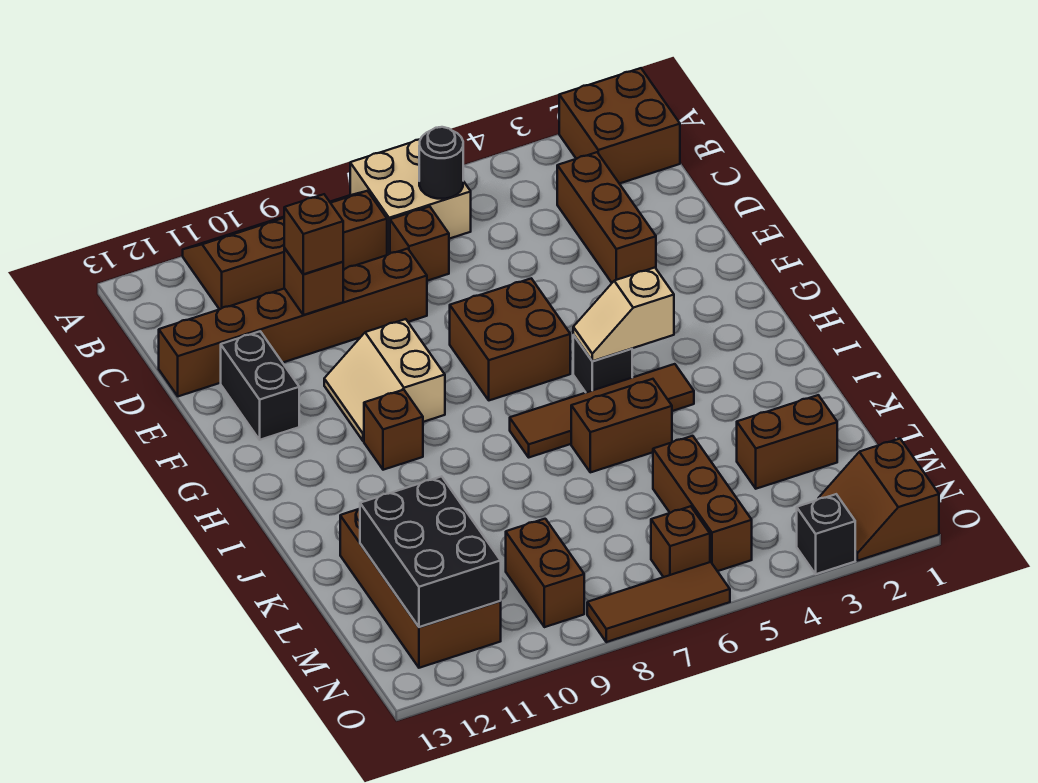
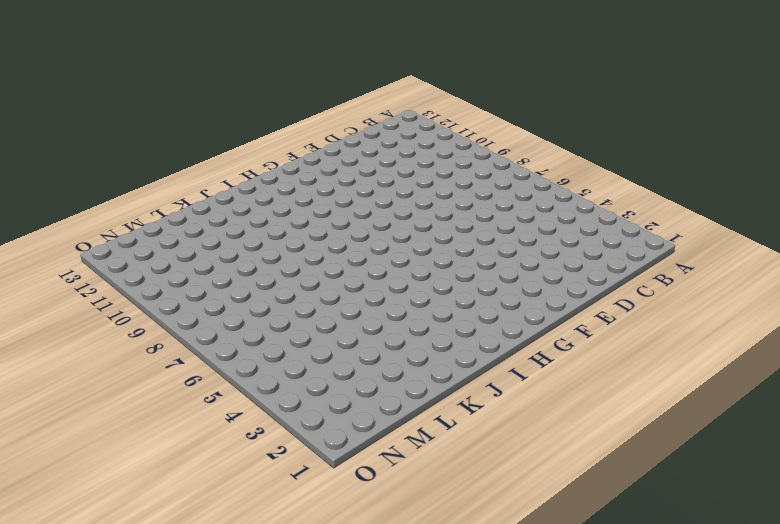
none -> brown 2x2 brick [559,68,680,184]
none -> tan 2x2 brick [350,140,471,255]
none -> brown 2x4 slope [183,191,387,309]

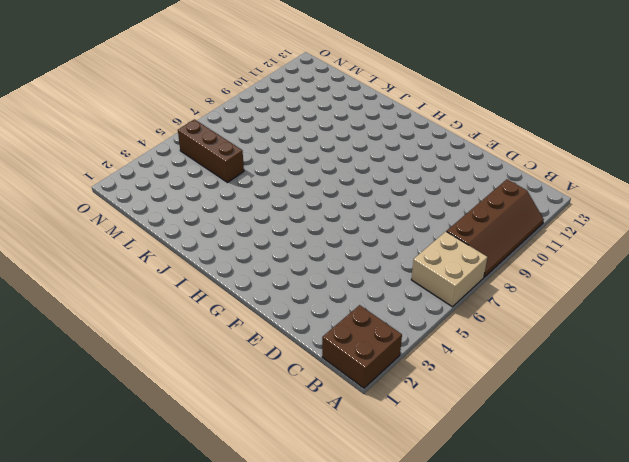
none -> brown 1x3 brick [557,152,656,283]
none -> brown 1x1 brick [390,206,449,281]
none -> brown 1x6 brick [159,249,427,396]

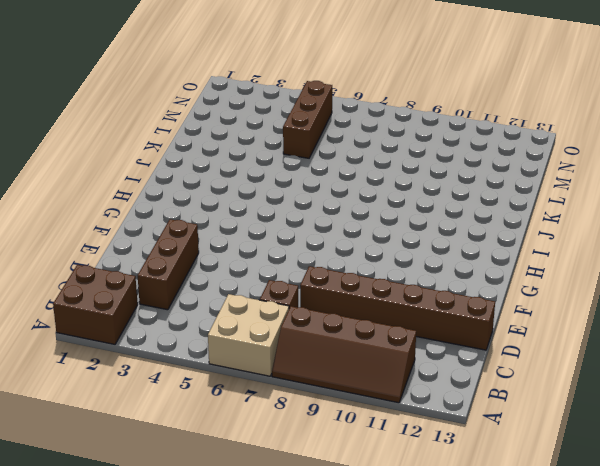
none -> black 1x2 brick [221,331,299,440]
none -> brown 2x2 brick [450,278,570,400]
none -> tan 2x2 slope [324,319,445,441]

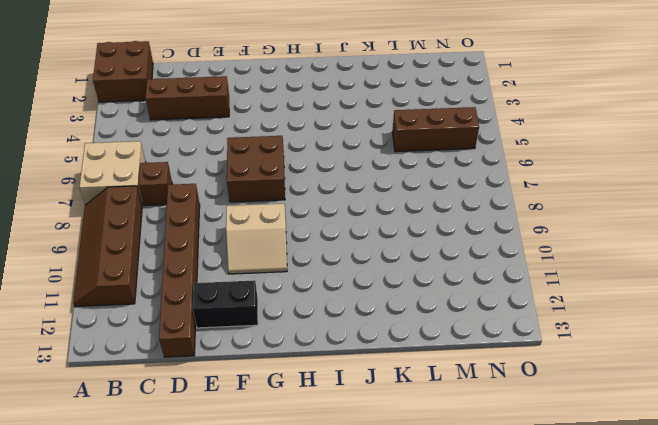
none -> black 1x1 brick [573,335,632,392]
none -> brown 1x1 brick [364,390,423,470]
none -> brown 1x4 tile [510,364,694,457]

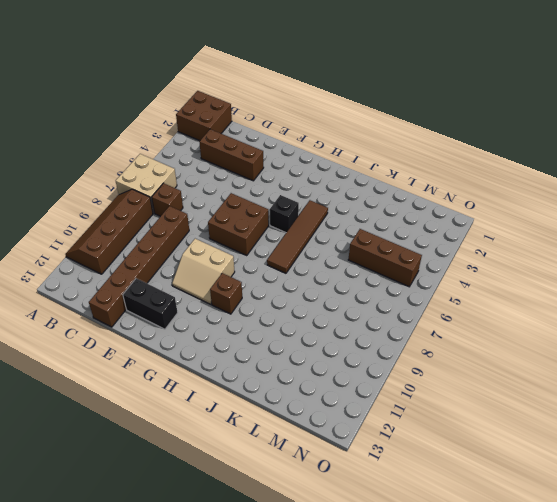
none -> brown 1x2 brick [571,379,672,472]
none -> brown 2x4 brick [340,509,501,668]
none -> brown 1x2 brick [737,395,837,489]

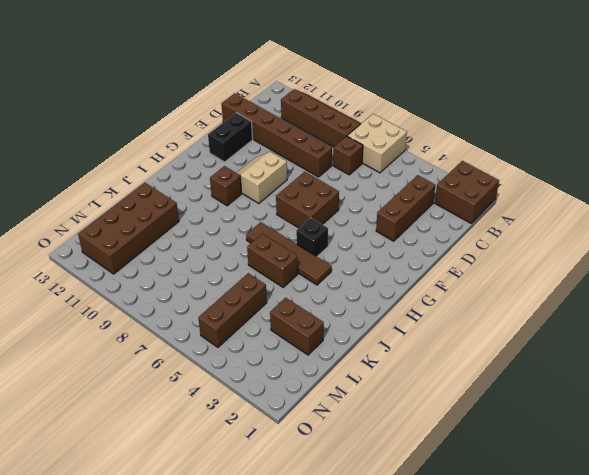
none -> brown 1x2 brick [506,519,584,627]
none -> brown 2x2 slope [819,439,939,561]
none -> brown 1x1 brick [651,506,710,577]

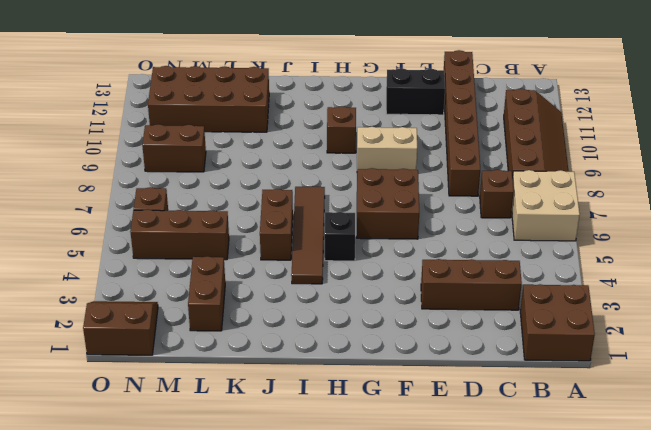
none -> black 1x1 brick [797,494,855,574]
none -> brown 1x3 tile [587,562,730,642]
none -> black 1x1 round brick [419,127,463,199]

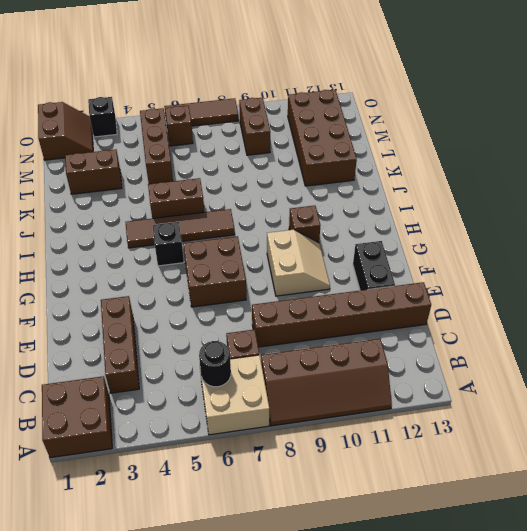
none -> brown 1x1 brick [284,248,343,315]
none -> tan 1x2 slope [573,268,674,361]
none -> black 2x3 brick [360,476,501,627]

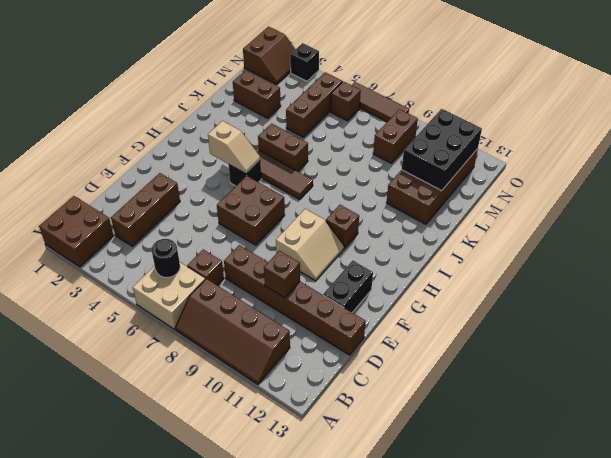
none -> brown 1x1 brick [284,194,343,274]

